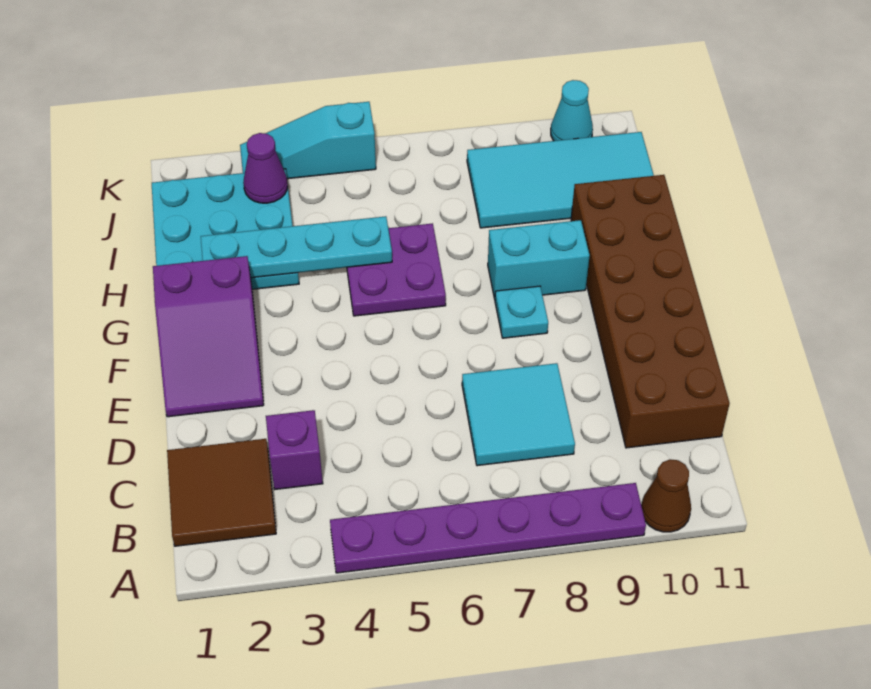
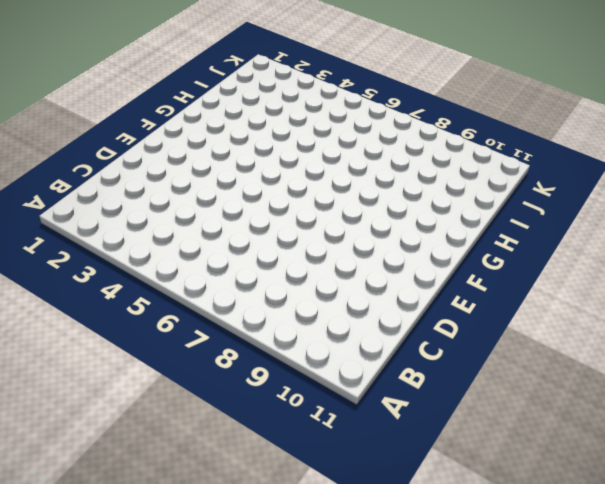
none -> purple 1x6 plate [330,483,646,573]
none -> brown 1x1 cone [641,459,691,532]
none -> brown 2x2 tile [167,439,276,546]

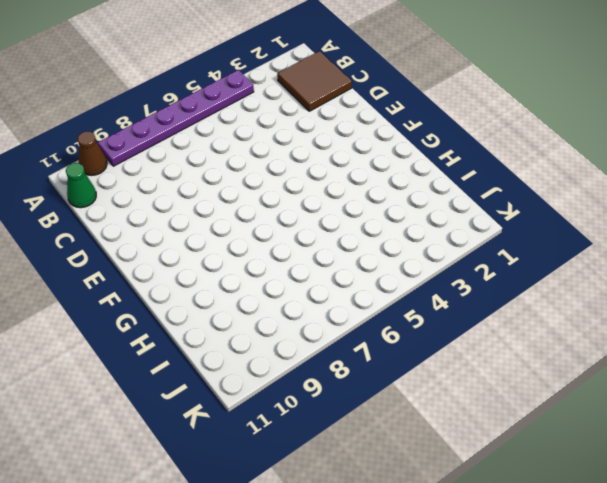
green 1x1 cone [66,163,96,208] -> none
none -> purple 1x1 brick [266,410,323,489]
none -> cyan 2x2 tile [462,363,575,466]
none -> brown 2x6 brick [571,175,730,448]

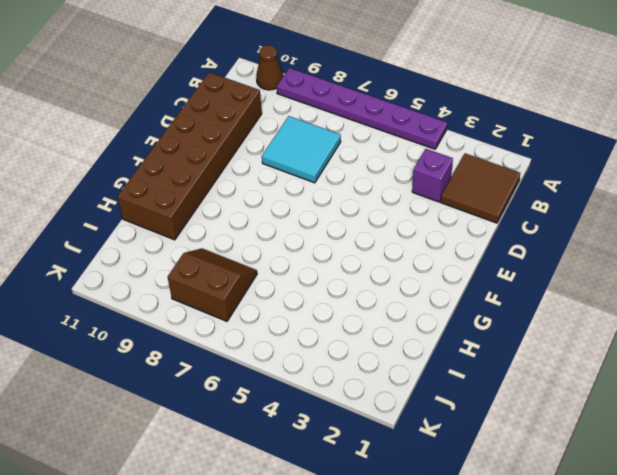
brown 2x2 slope [168,249,257,321] -> cyan 2x4 tile [467,132,654,228]
none -> purple 2x3 slope [153,256,264,417]
none -> cyan 1x1 plate [495,286,548,338]
none -> purple 2x2 plate [347,223,446,316]

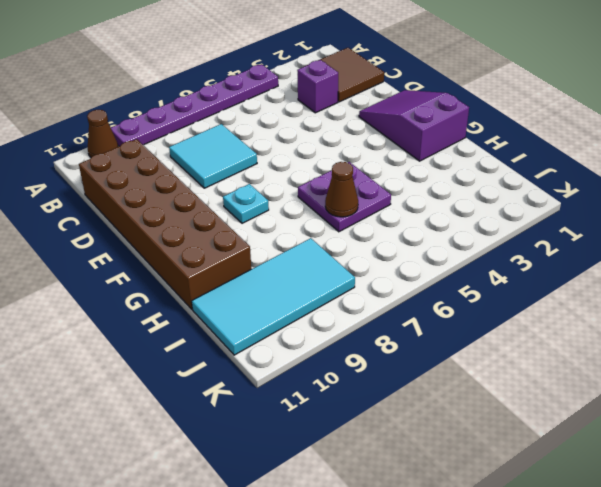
brown 1x1 cone [325,162,358,217] -> none
none -> cyan 1x2 brick [488,220,590,299]
none -> cyan 3x3 plate [152,169,299,289]
none -> cyan 1x3 slope [240,102,376,179]

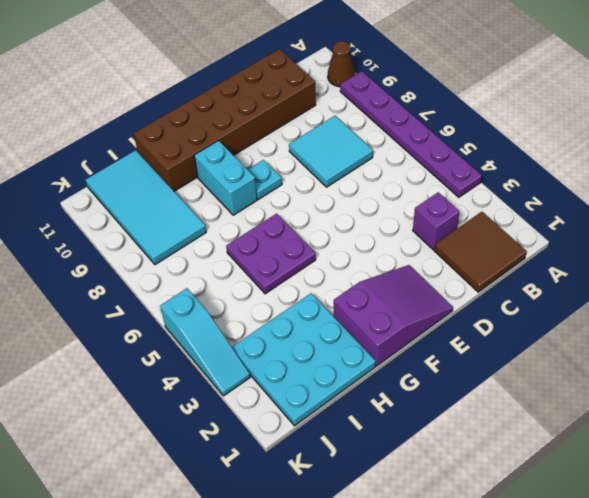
none -> cyan 1x1 cone [551,80,593,141]
none -> cyan 1x4 plate [201,216,392,278]
none -> purple 1x1 cone [243,133,288,203]

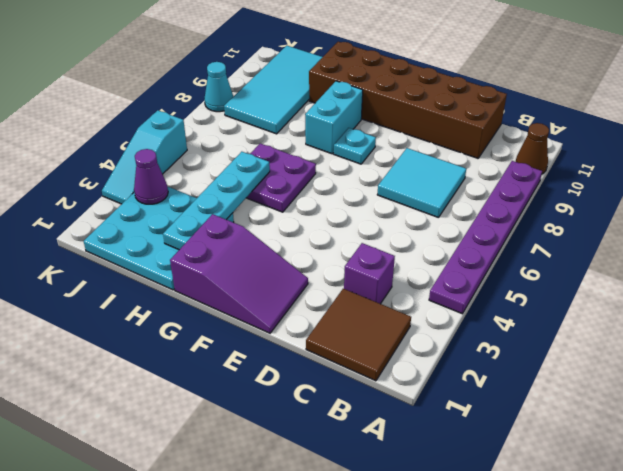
cyan 1x1 cone [204,62,233,112] -> cyan 1x1 cone moved to [551,80,593,141]

